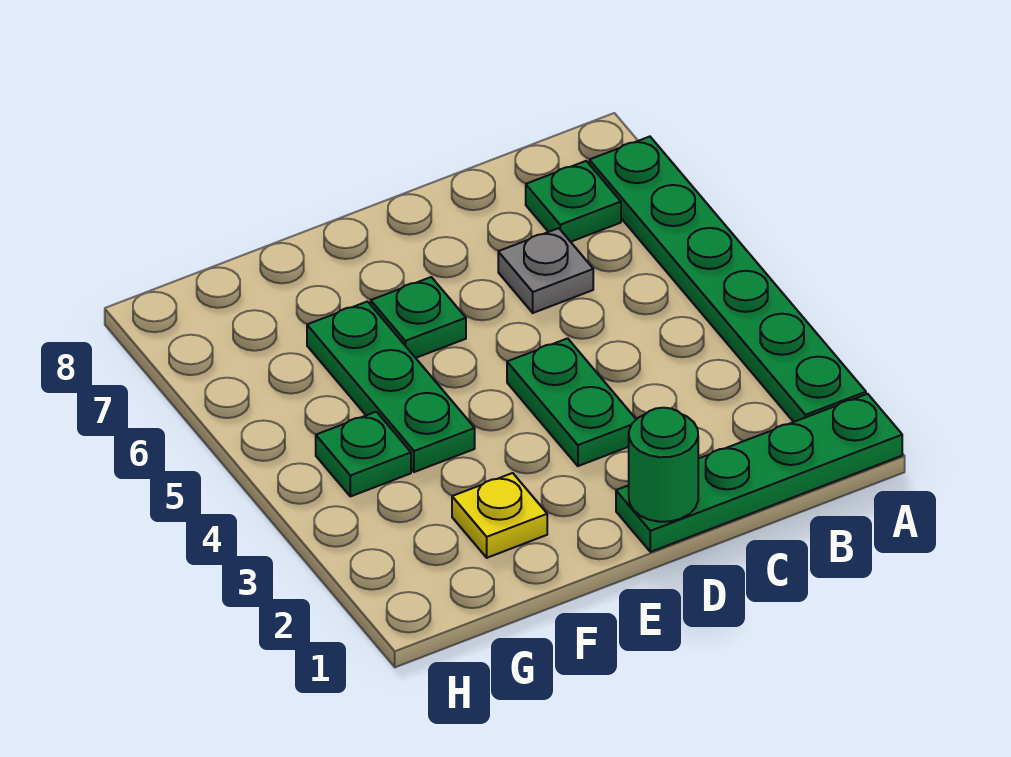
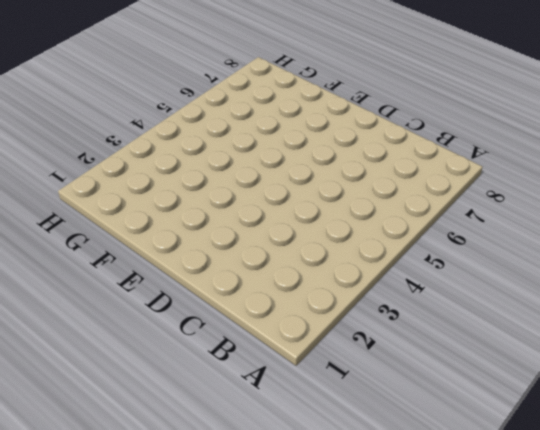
none -> green 1x4 plate [616,394,902,552]
none -> green 1x6 plate [589,137,866,422]

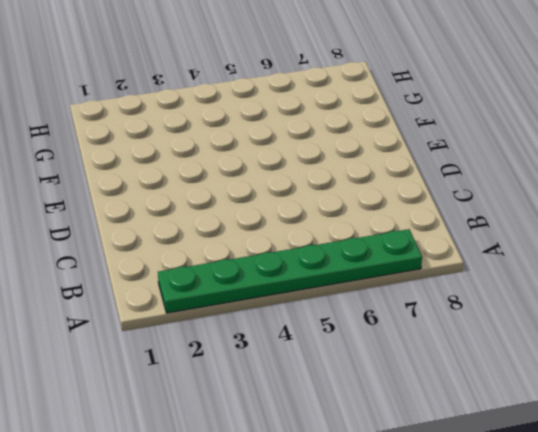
none -> green 1x4 plate [616,394,902,552]
none -> green 1x1 plate [526,161,621,242]

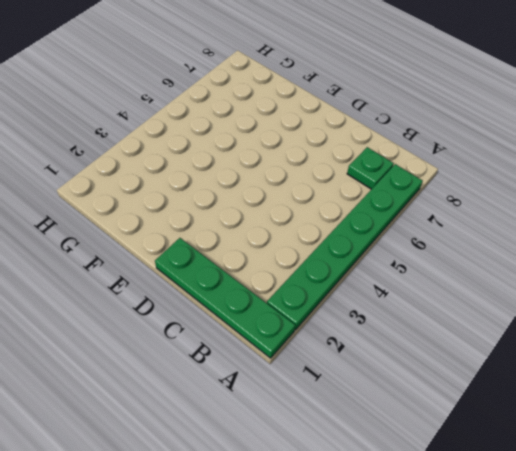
none -> grey 1x1 plate [498,228,593,313]
none -> green 1x2 plate [507,338,636,466]

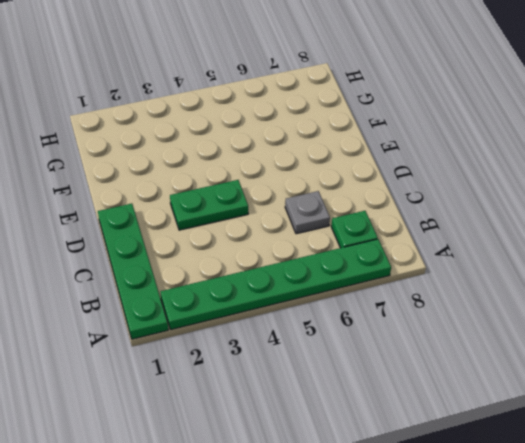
none -> green 1x1 plate [371,277,466,358]
none -> yellow 1x1 plate [452,473,547,558]

